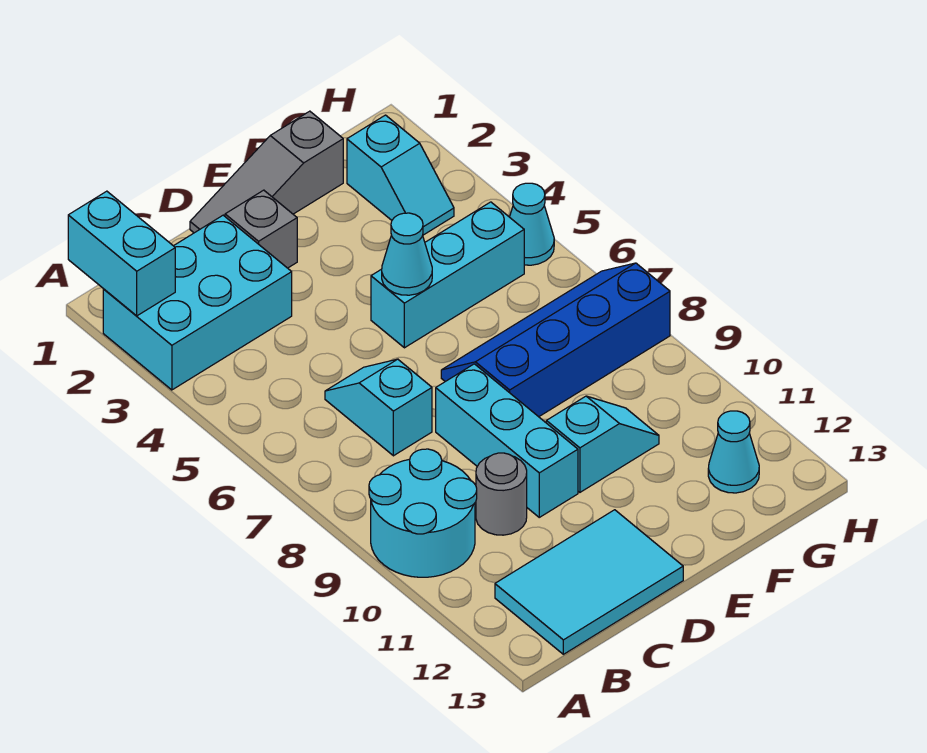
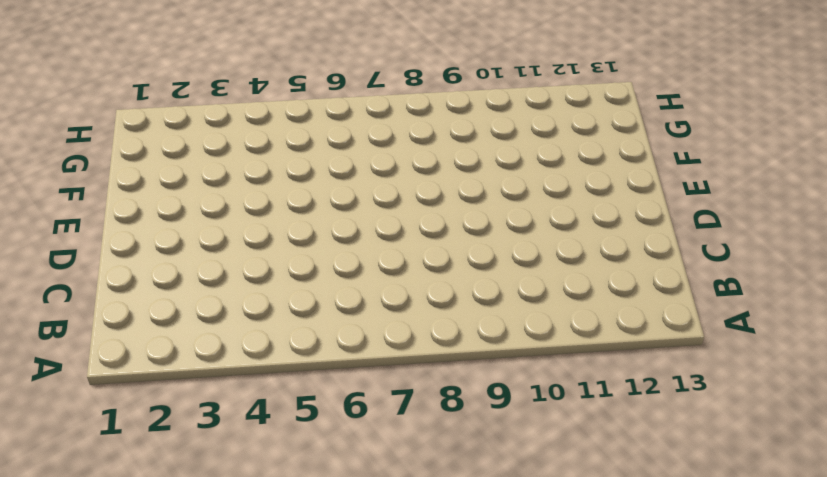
none -> cyan 2x3 brick [103,215,292,390]
none -> cyan 2x2 round brick [369,449,477,577]
none -> cyan 2x3 tile [495,510,683,654]

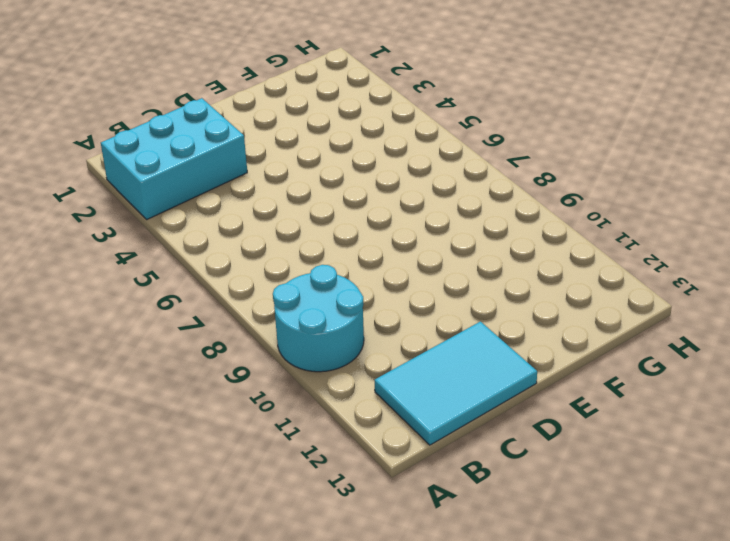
none -> cyan 1x2 slope [325,359,432,456]
none -> grey 1x1 round brick [476,453,527,535]
none -> grey 1x3 slope [190,111,343,233]

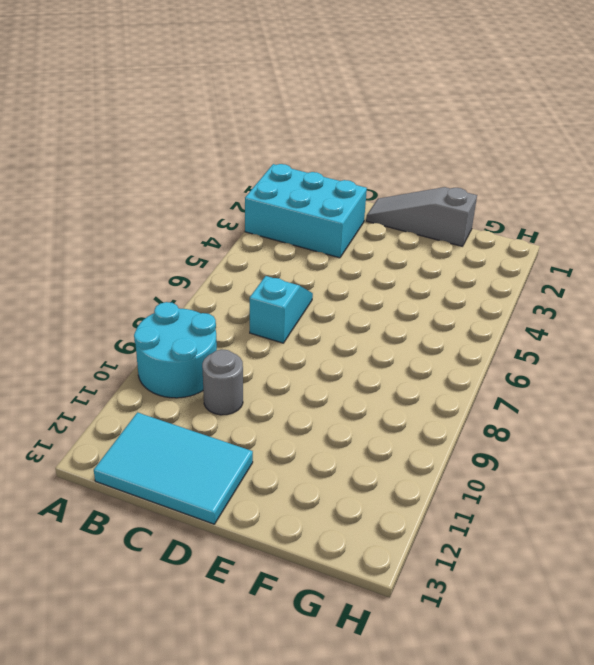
none -> grey 1x1 brick [225,190,297,268]
none -> cyan 1x3 brick [436,364,578,517]
none -> cyan 1x3 brick [371,202,524,348]

